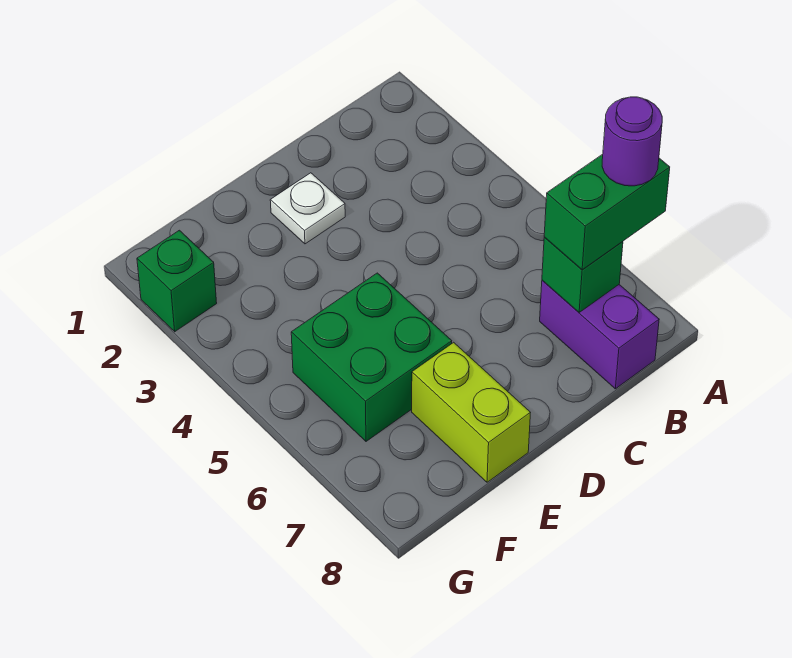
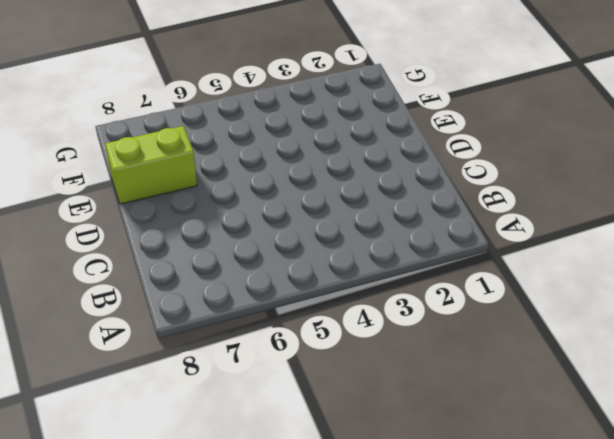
none -> purple 1x2 brick [540,280,659,389]
none -> white 1x1 plate [270,173,345,244]

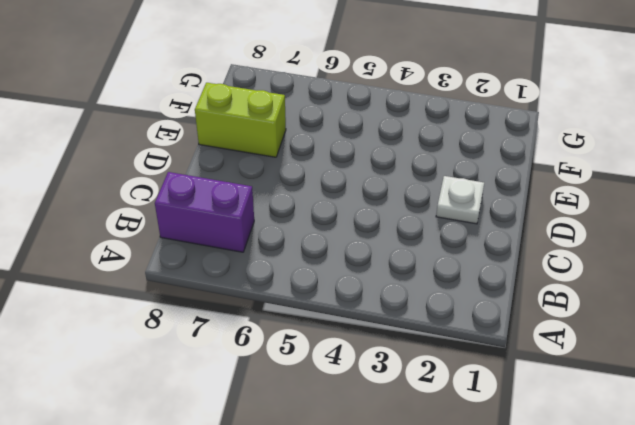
none -> green 2x2 brick [291,273,452,441]
none -> green 1x1 brick [137,230,217,332]

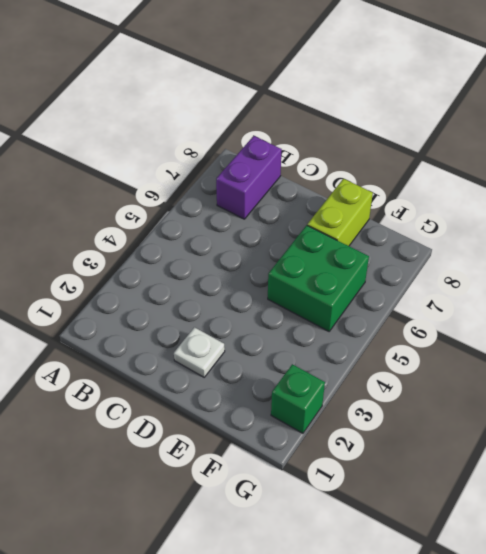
none -> green 1x1 brick [542,237,623,312]
none -> green 1x2 brick [544,154,670,270]

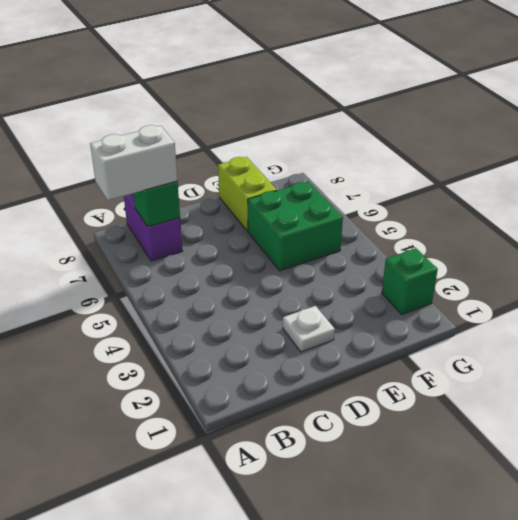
white 1x2 brick [90,125,178,200] -> green 1x2 brick [544,154,670,270]
none -> purple 1x1 round brick [602,97,662,186]

